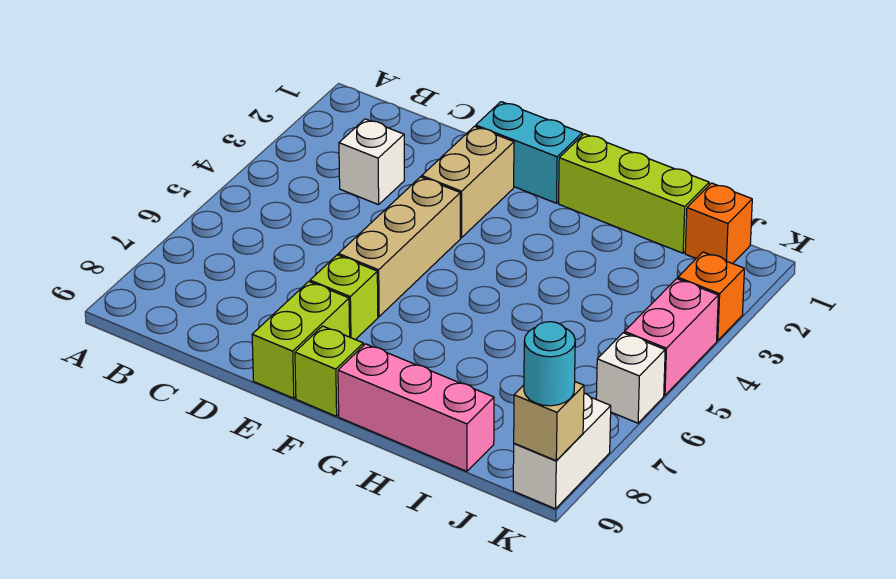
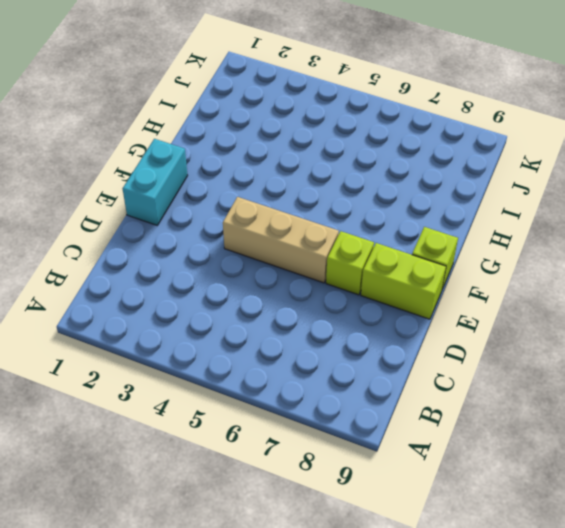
none -> white 1x1 brick [339,119,404,205]
none -> tan 1x2 brick [422,126,514,238]
none -> lime 1x3 brick [558,134,709,253]

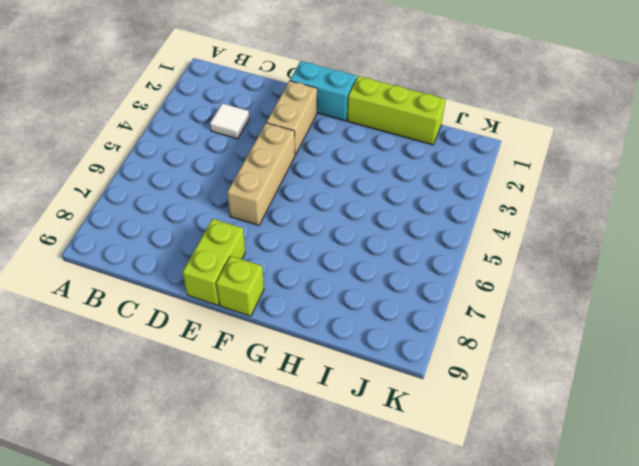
white 1x1 tile [210,103,249,139] -> white 1x1 brick [339,119,404,205]
none -> lime 1x1 brick [310,255,378,340]
none -> pink 1x3 brick [338,344,494,471]
none -> orange 1x1 brick [685,183,752,264]

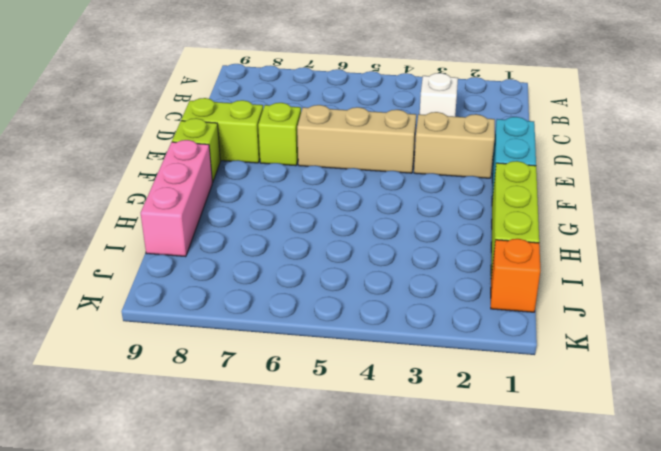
none -> orange 1x1 brick [678,252,744,341]
none -> pink 1x2 brick [624,279,718,395]
none -> white 1x1 brick [596,333,665,423]

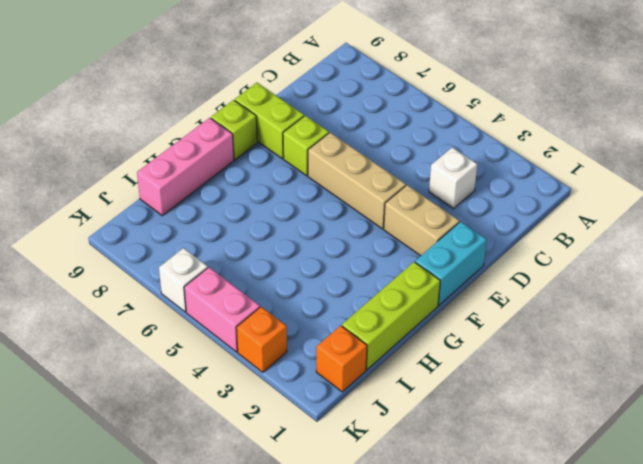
none -> white 1x2 brick [513,393,611,509]
none -> tan 1x1 brick [514,382,584,461]
none -> cyan 1x1 round brick [524,322,575,406]

